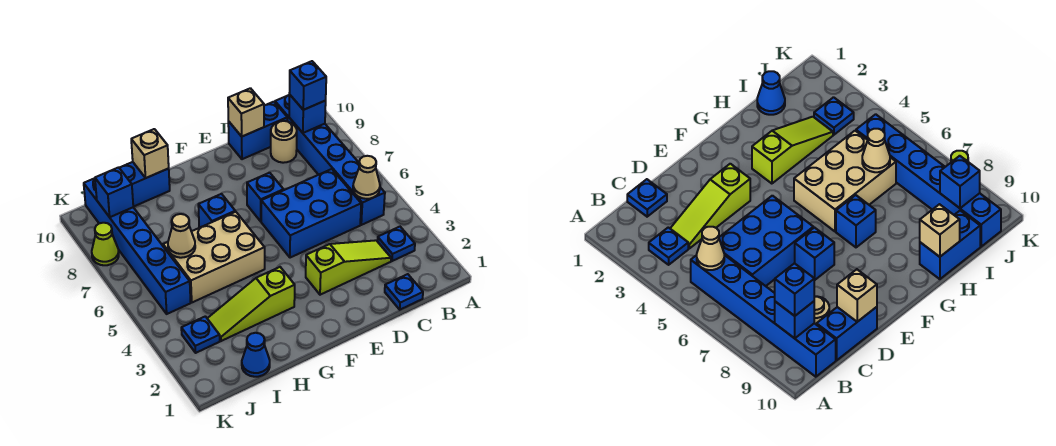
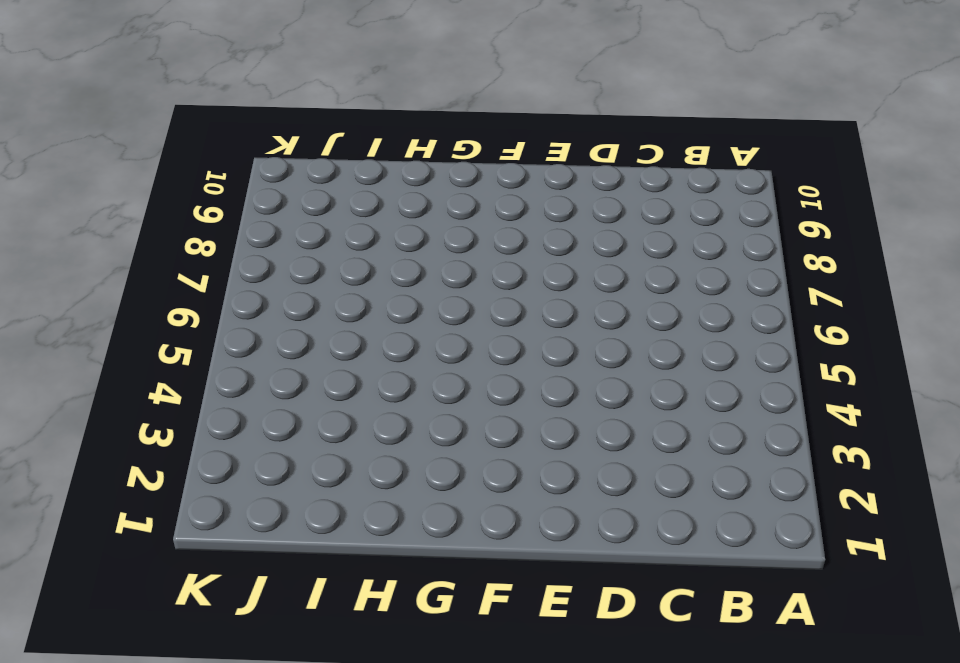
none -> blue 1x1 plate [377,227,415,261]
none -> blue 1x6 brick [275,95,385,225]
none -> blue 1x1 plate [385,274,423,310]

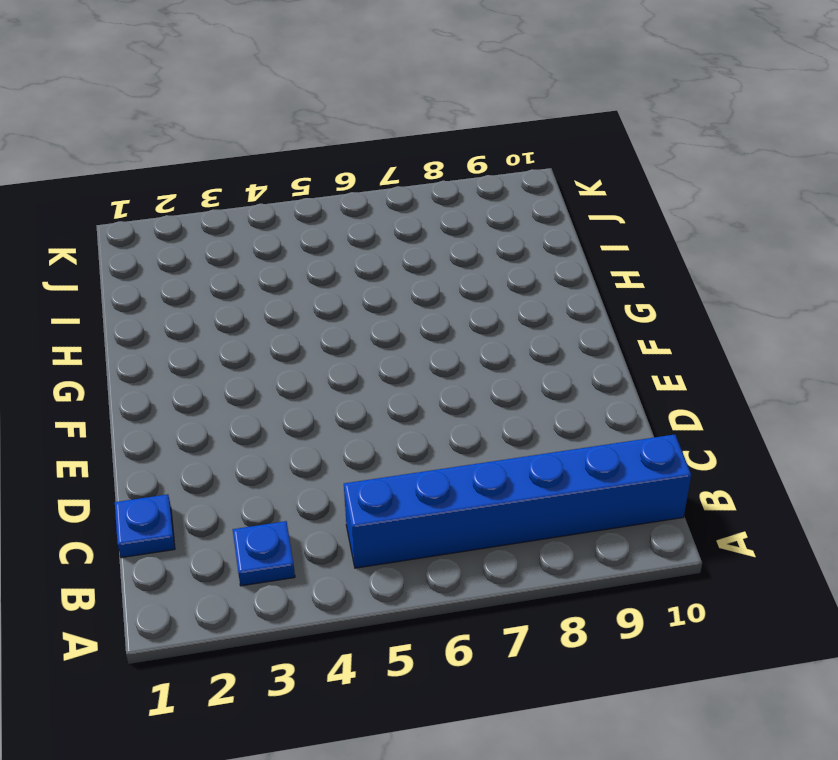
none -> lime 1x3 slope [306,240,391,295]
none -> blue 2x3 brick [261,169,361,258]
none -> tan 1x1 round brick [271,121,297,163]

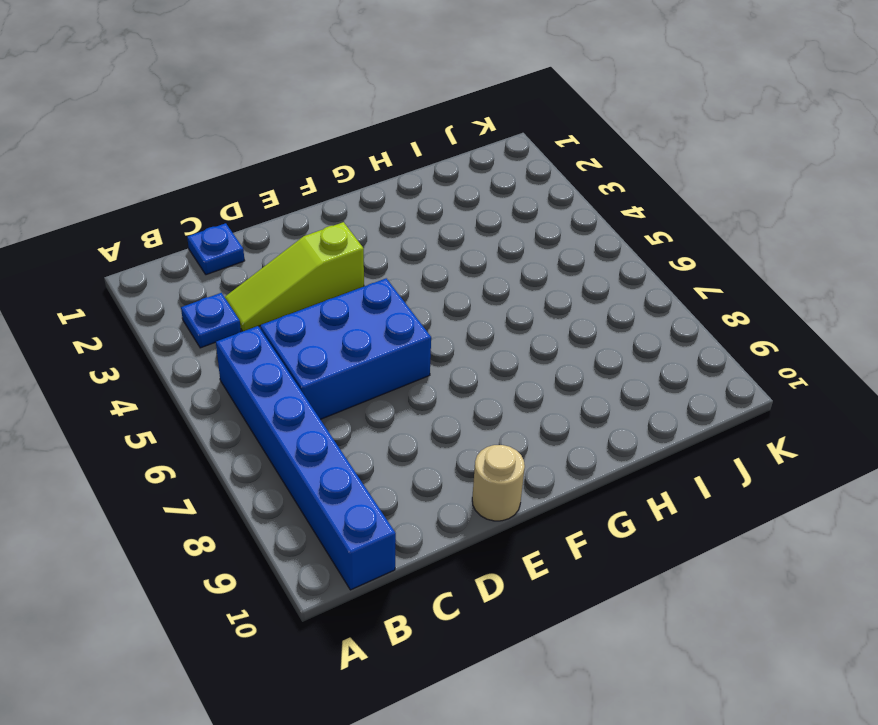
tan 1x1 round brick [472,445,525,521] -> tan 1x1 round brick moved to [271,121,297,163]
none -> blue 1x2 brick [228,102,287,159]
none -> blue 1x1 brick [247,173,284,221]
none -> lime 1x3 slope [207,267,295,341]

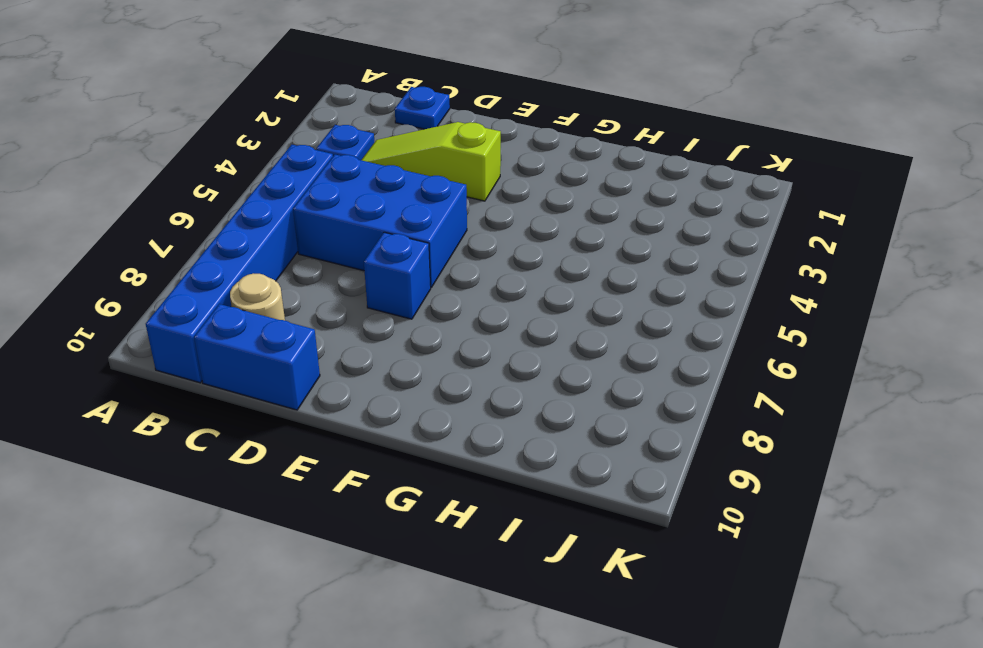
none -> lime 1x3 slope [207,267,295,341]
none -> tan 2x3 brick [163,212,265,302]
none -> blue 1x1 brick [198,194,235,227]

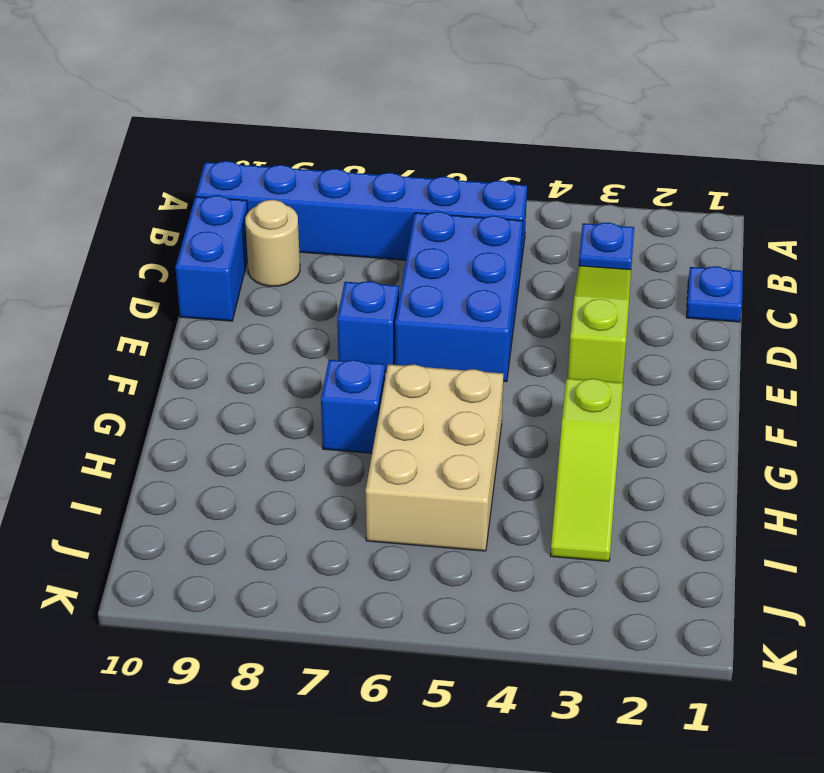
none -> blue 1x2 brick [120,162,170,207]
none -> blue 1x1 cone [242,333,270,377]
none -> blue 1x1 plate [181,316,220,353]

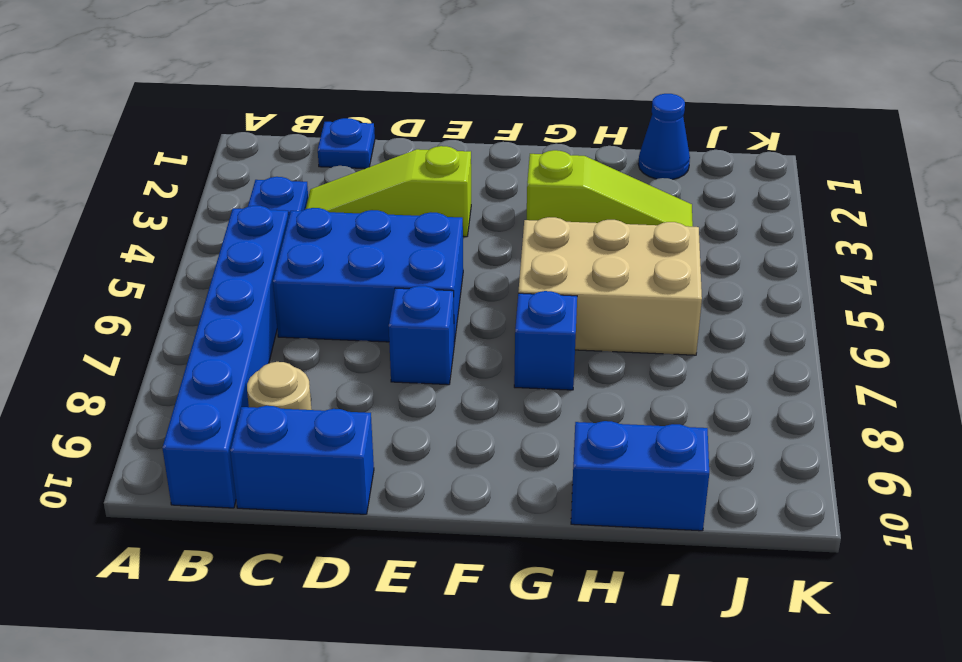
none -> blue 1x1 plate [181,316,220,353]
none -> blue 1x6 brick [84,178,191,314]
none -> lime 1x1 cone [92,223,119,265]

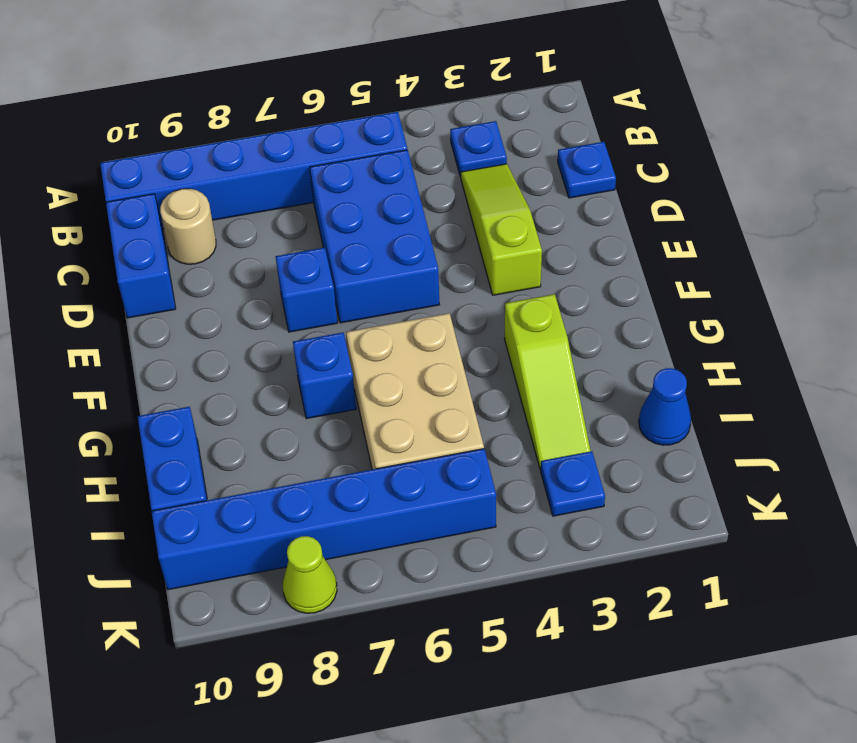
none -> tan 1x1 cone [353,156,380,199]
none -> blue 1x1 brick [289,95,326,133]
none -> tan 1x1 brick [228,88,264,136]

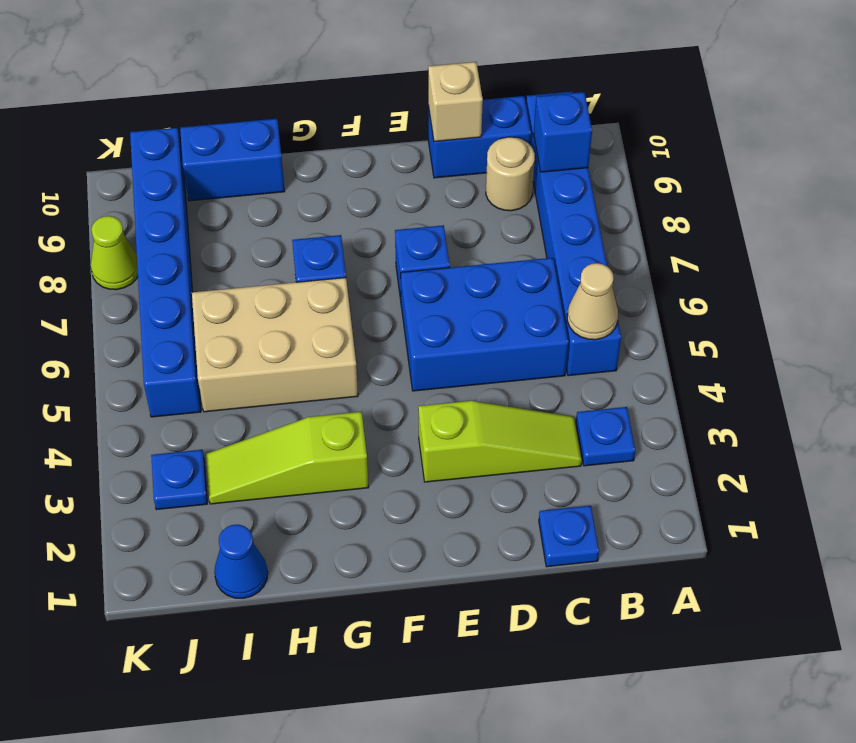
none -> tan 1x1 brick [131,129,169,178]
none -> tan 1x1 cone [168,214,195,258]
none -> blue 1x1 brick [95,167,133,217]

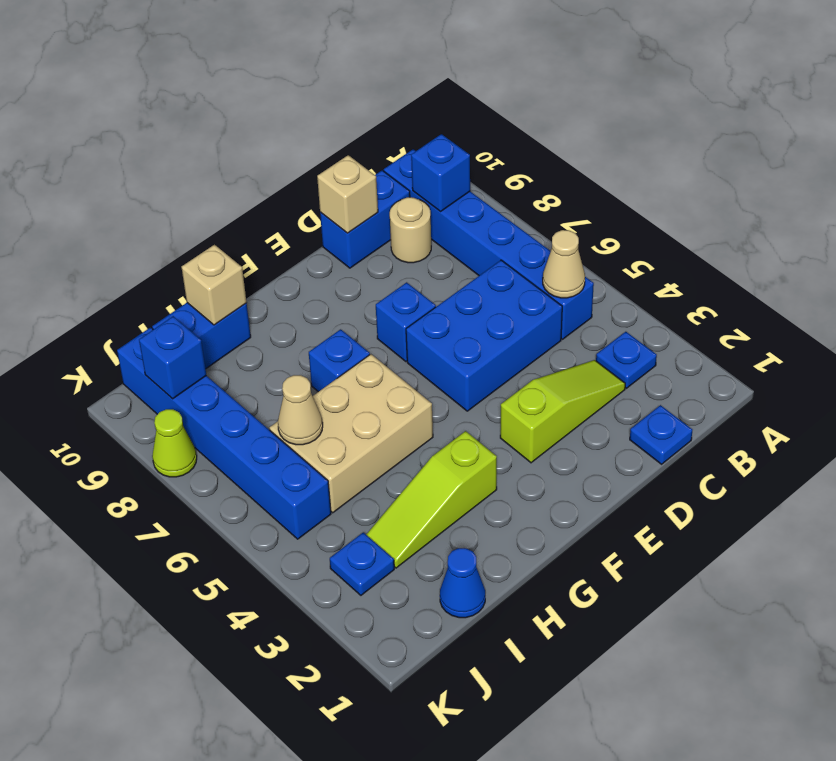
none -> blue 1x1 brick [289,61,326,110]

